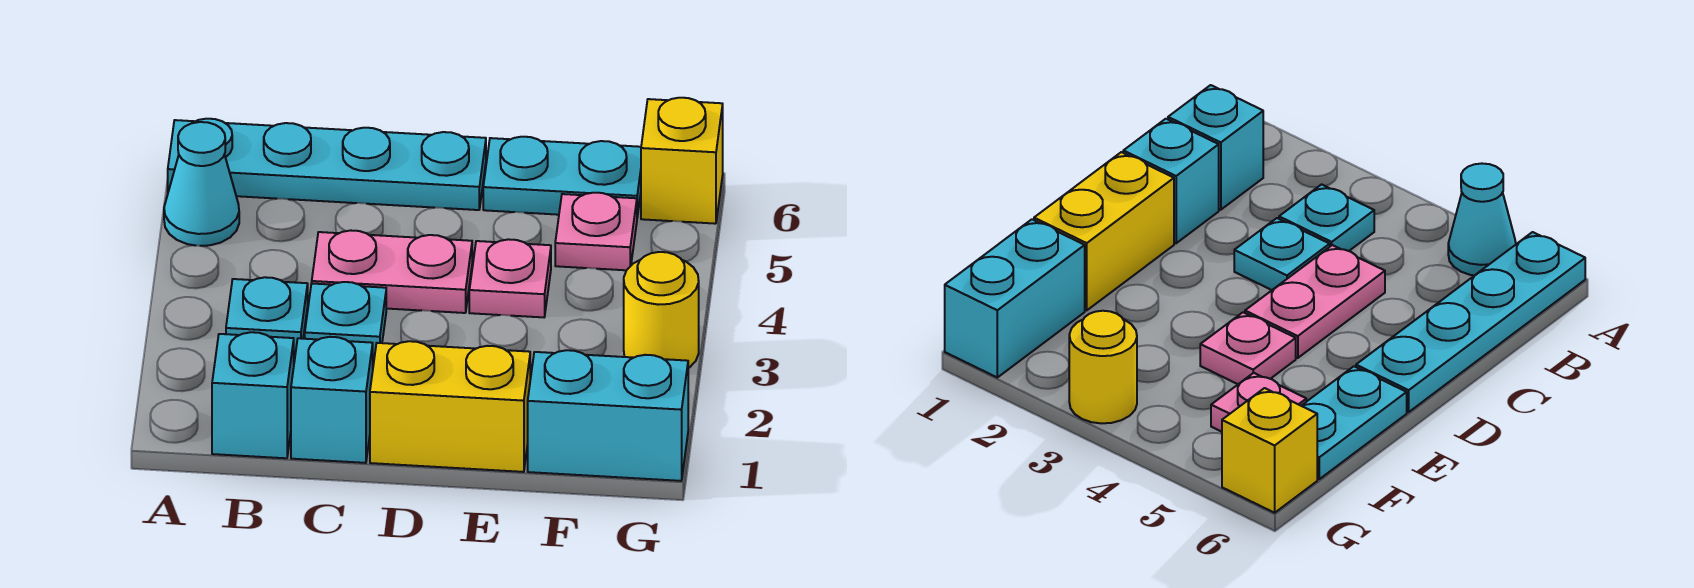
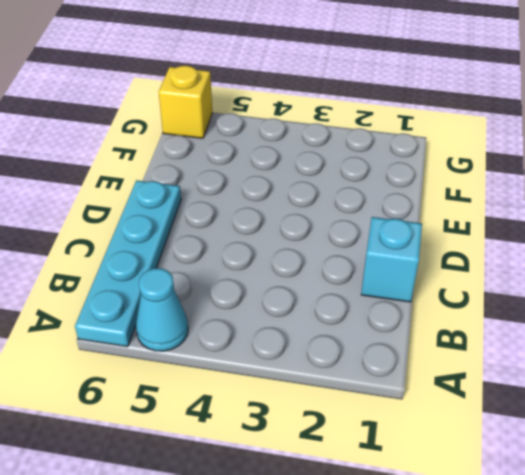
none -> cyan 1x1 brick [212,332,294,458]
none -> cyan 1x1 plate [226,277,308,355]
none -> cyan 1x1 plate [305,282,386,360]

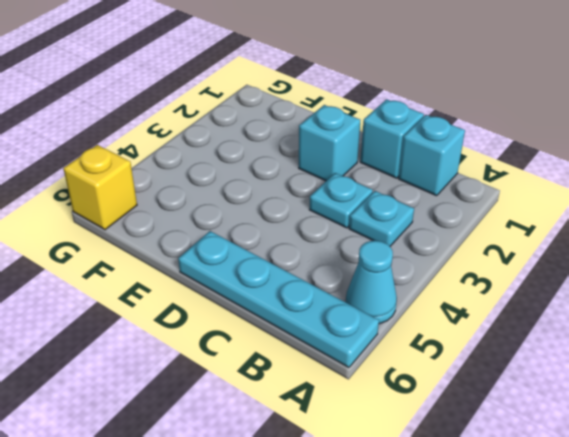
cyan 1x1 brick [299,105,360,181] -> none
none -> pink 1x2 plate [312,230,472,313]
none -> yellow 1x2 brick [370,341,530,472]
none -> pink 1x1 plate [469,239,551,317]

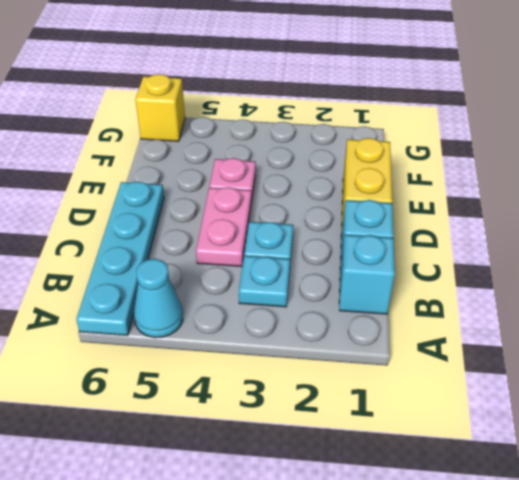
none -> cyan 1x2 plate [483,137,641,217]
none -> cyan 1x2 brick [528,350,688,481]
none -> pink 1x1 plate [555,193,637,270]

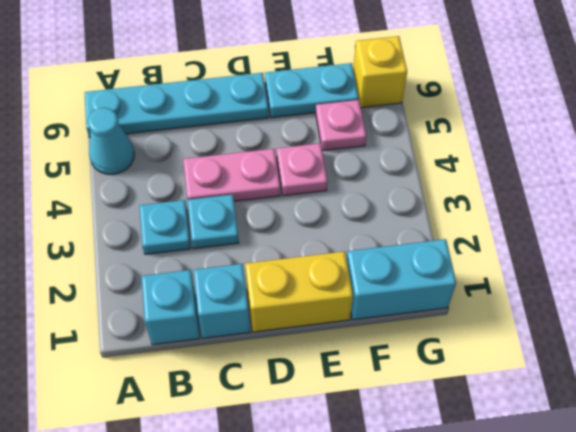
none -> yellow 1x1 round brick [624,252,699,368]

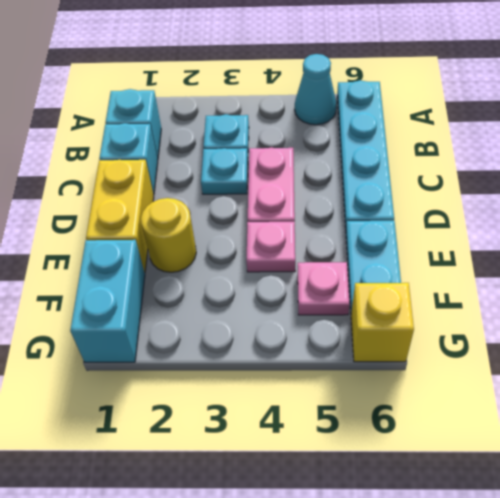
yellow 1x1 round brick [141,198,196,272] -> yellow 1x1 round brick moved to [624,252,699,368]

